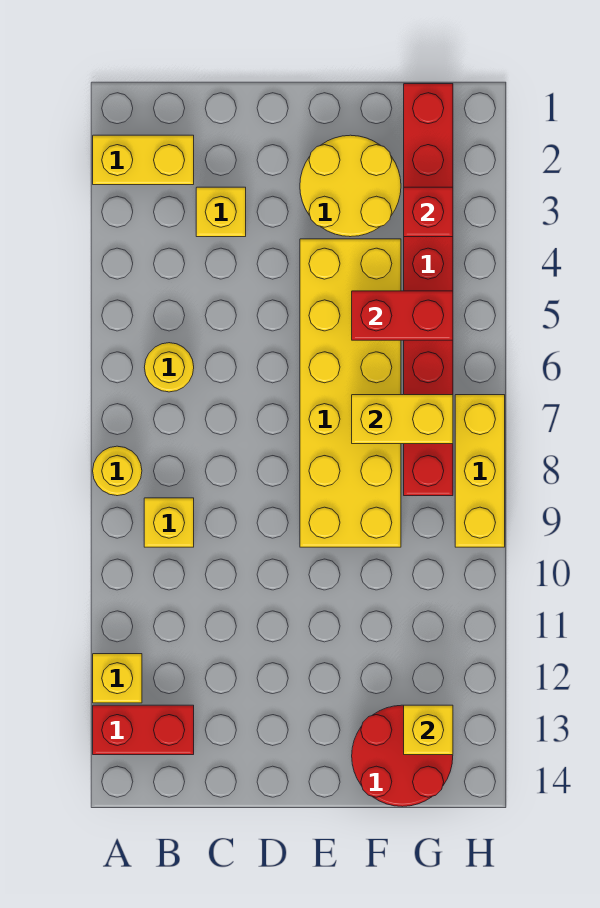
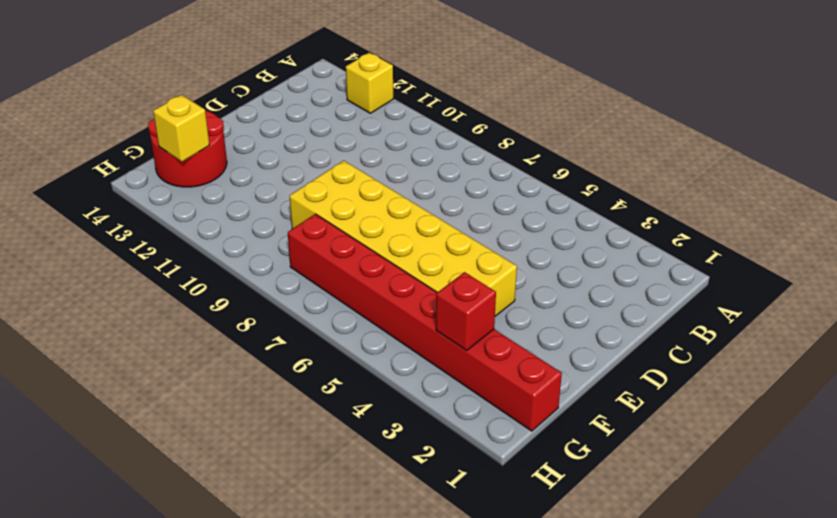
none -> yellow 1x2 brick [93,135,194,185]
none -> yellow 1x1 round brick [93,446,142,496]
none -> red 1x2 brick [93,705,194,755]

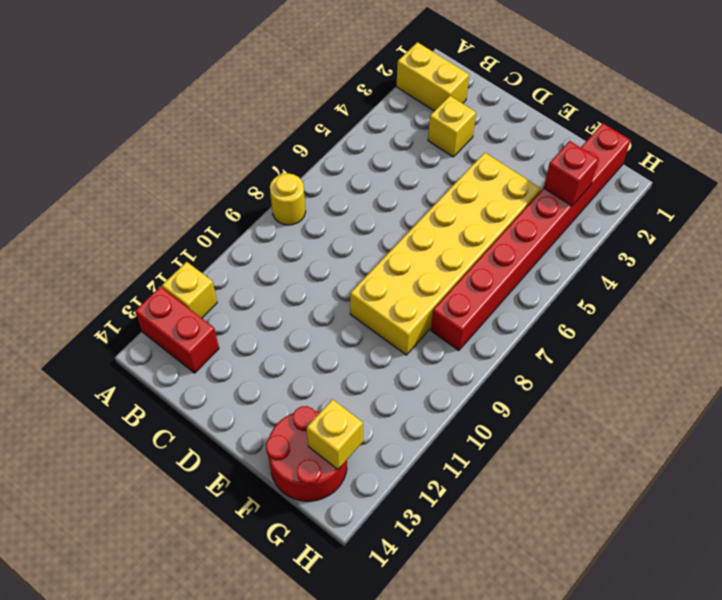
none -> yellow 1x1 round brick [144,343,194,392]
none -> yellow 1x1 brick [144,498,194,547]
none -> yellow 2x2 round brick [300,135,401,237]

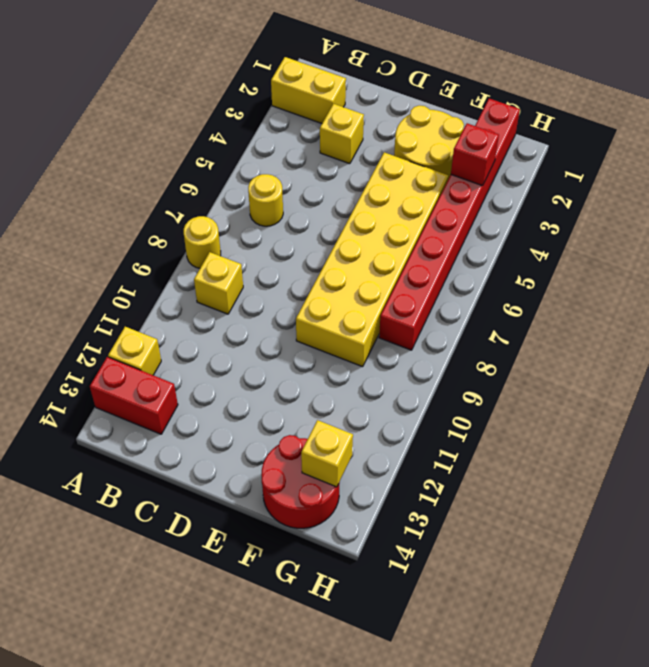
none -> yellow 1x3 brick [455,395,505,547]
none -> red 1x2 brick [352,291,453,340]
none -> yellow 1x2 brick [352,395,453,444]

